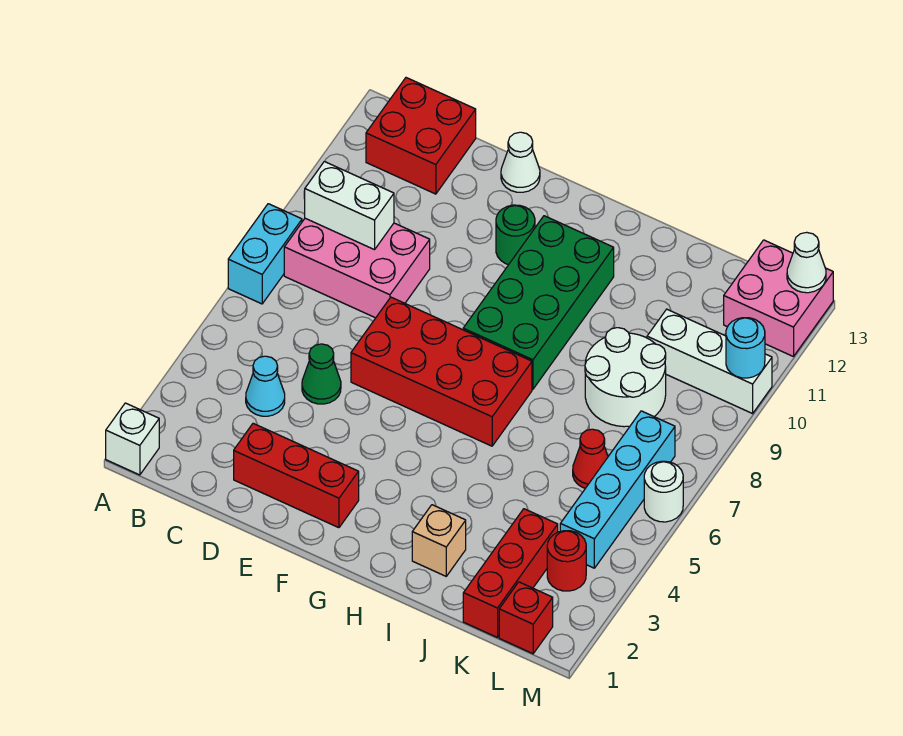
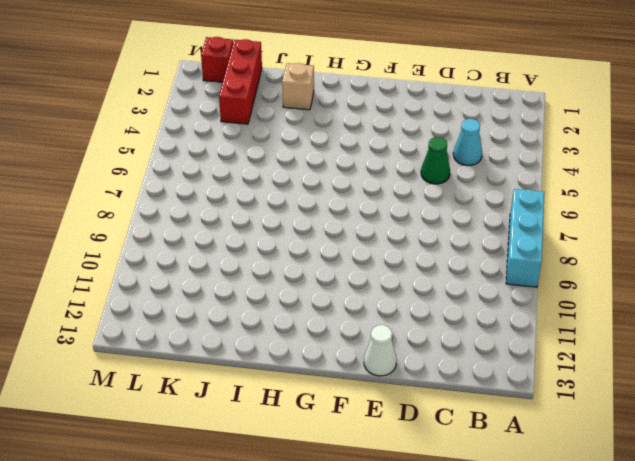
cyan 1x3 brick [506,189,544,287] -> cyan 1x2 brick [228,204,302,304]
none -> white 1x1 brick [106,403,159,475]
none -> pink 2x3 brick [284,218,430,318]
none -> red 2x2 brick [366,78,476,194]

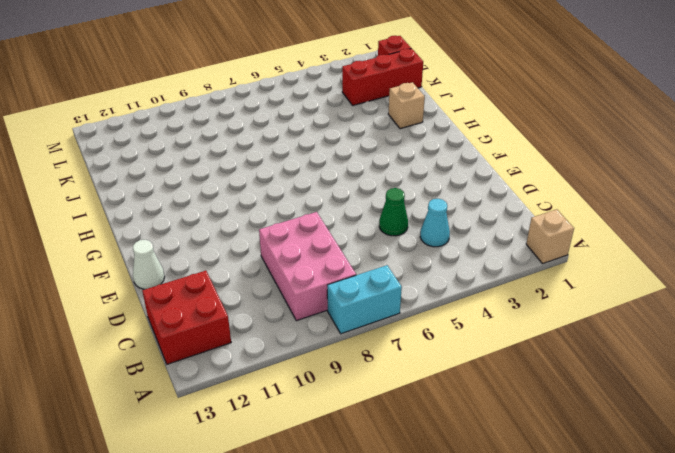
tan 1x1 brick [526,209,574,263] -> white 1x1 brick [106,403,159,475]
none -> red 1x3 brick [234,423,359,528]
none -> red 2x4 brick [351,297,532,446]
none -> green 1x1 round brick [496,205,535,265]

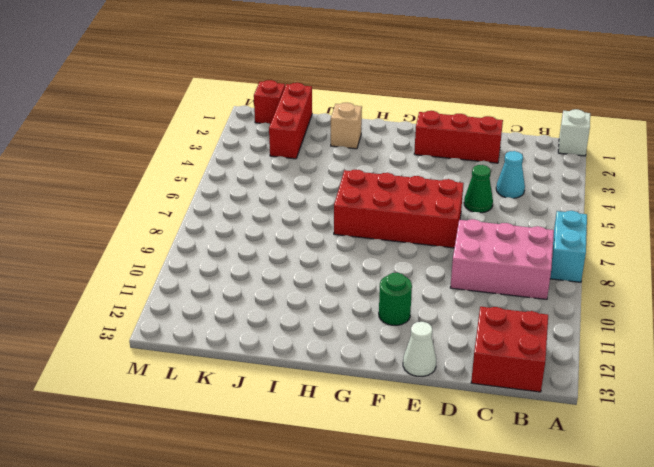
none -> green 2x4 brick [463,216,614,389]
none -> white 2x2 round brick [585,328,666,427]
none -> red 1x1 cone [573,429,608,488]

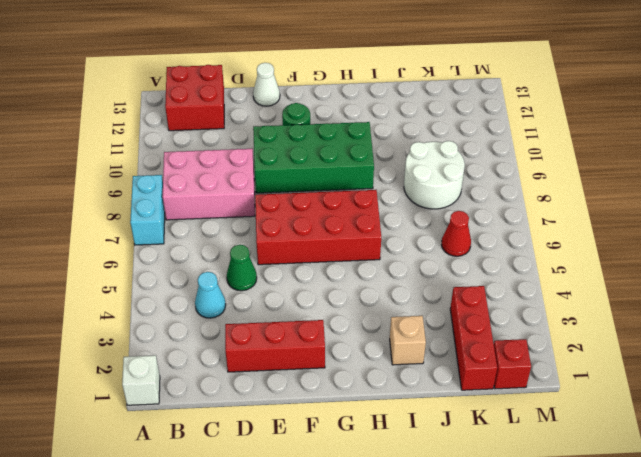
green 2x4 brick [253,122,374,193] -> green 2x4 brick turned to [463,216,614,389]
none -> white 1x3 brick [647,309,772,414]
none -> red 1x1 round brick [547,531,586,591]
none -> cyan 1x4 brick [560,411,675,568]

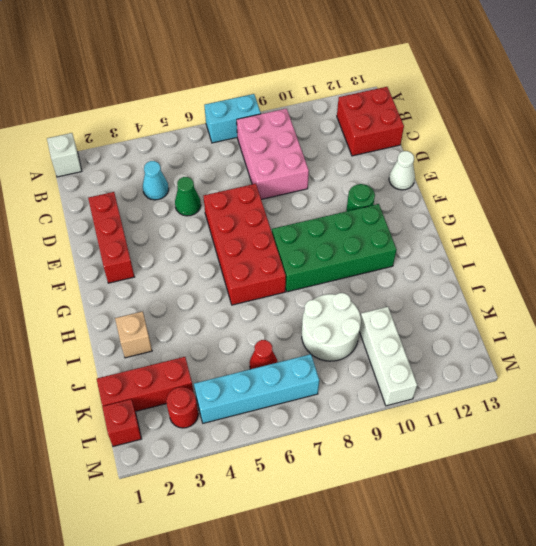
none -> pink 2x2 brick [724,240,833,357]
none -> white 1x1 round brick [644,461,683,522]
none -> white 1x2 brick [305,162,394,250]

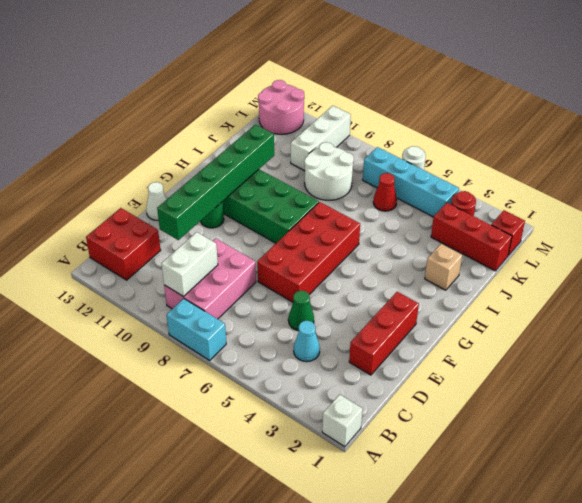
green 1x6 brick [157,125,274,240] -> none
pink 2x2 round brick [258,80,304,134] -> pink 2x2 brick [724,240,833,357]
none -> cyan 1x1 round brick [726,318,765,378]
none -> white 1x1 cone [787,232,826,293]

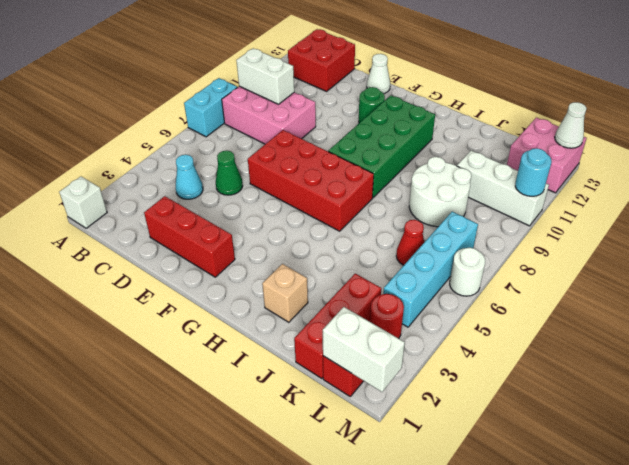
white 1x2 brick [323,307,405,392] -> none

